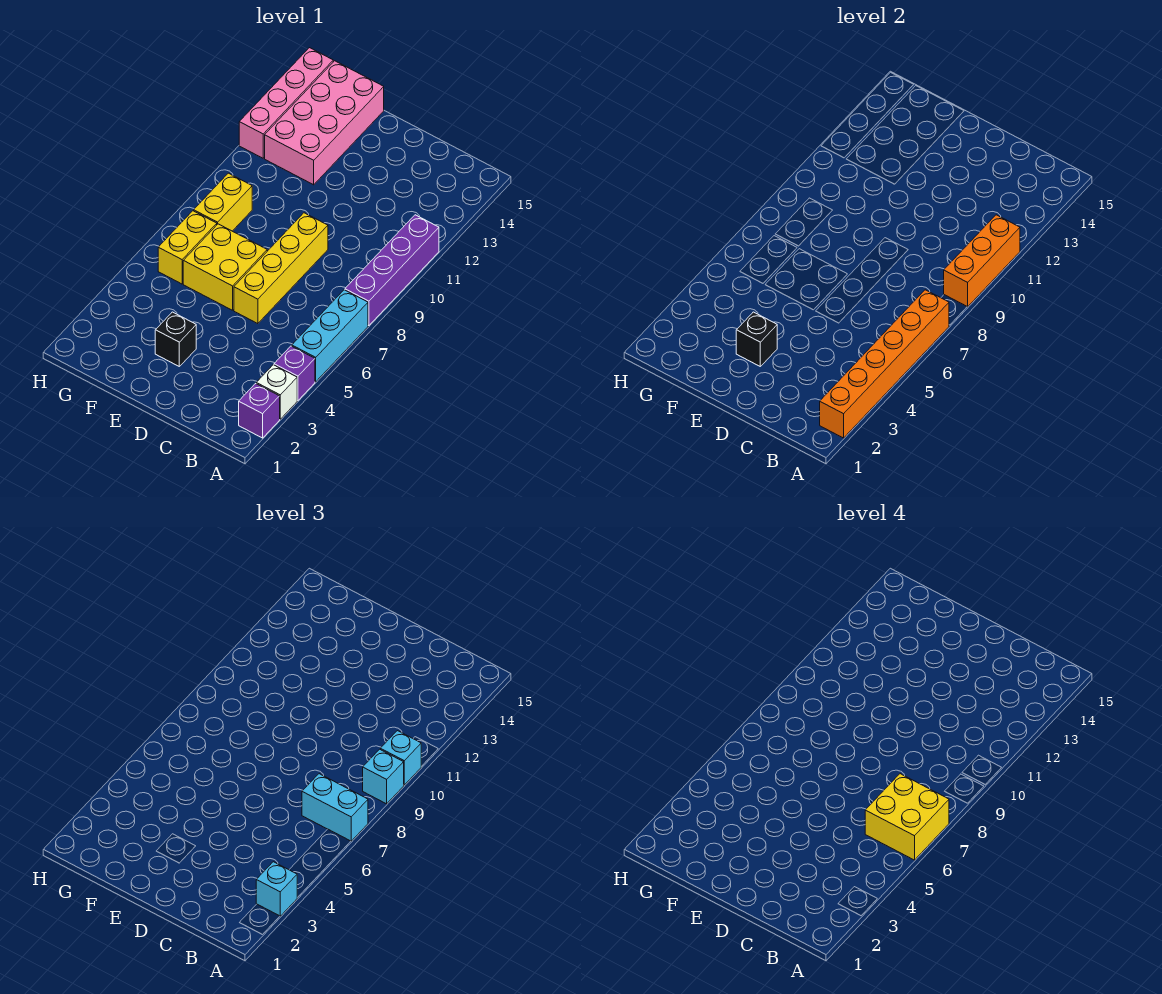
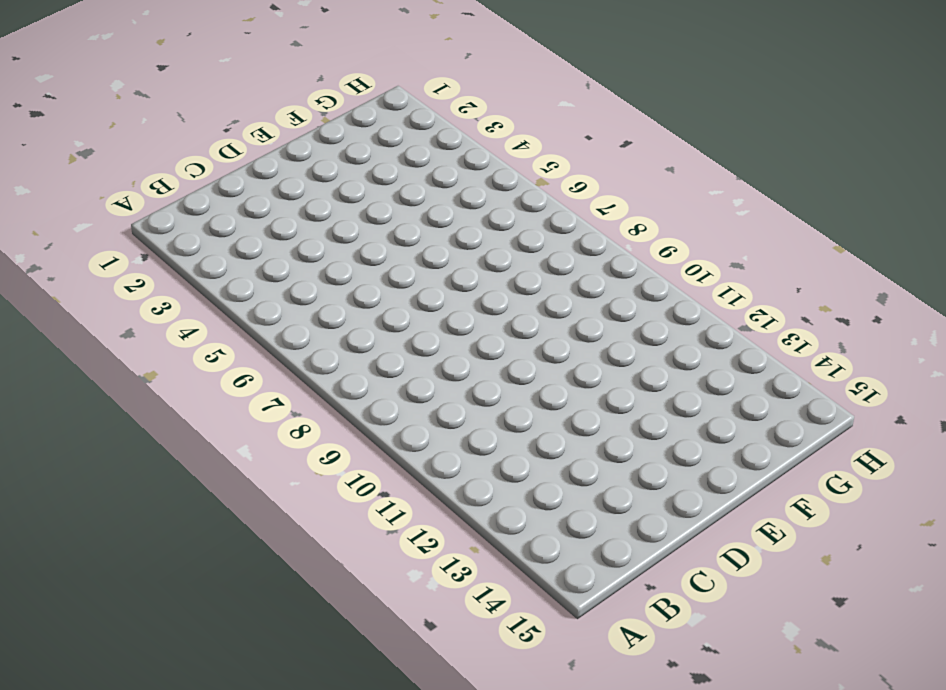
none -> purple 1x1 brick [239,384,280,438]
none -> white 1x1 brick [256,365,297,419]
none -> purple 1x1 brick [274,346,315,400]

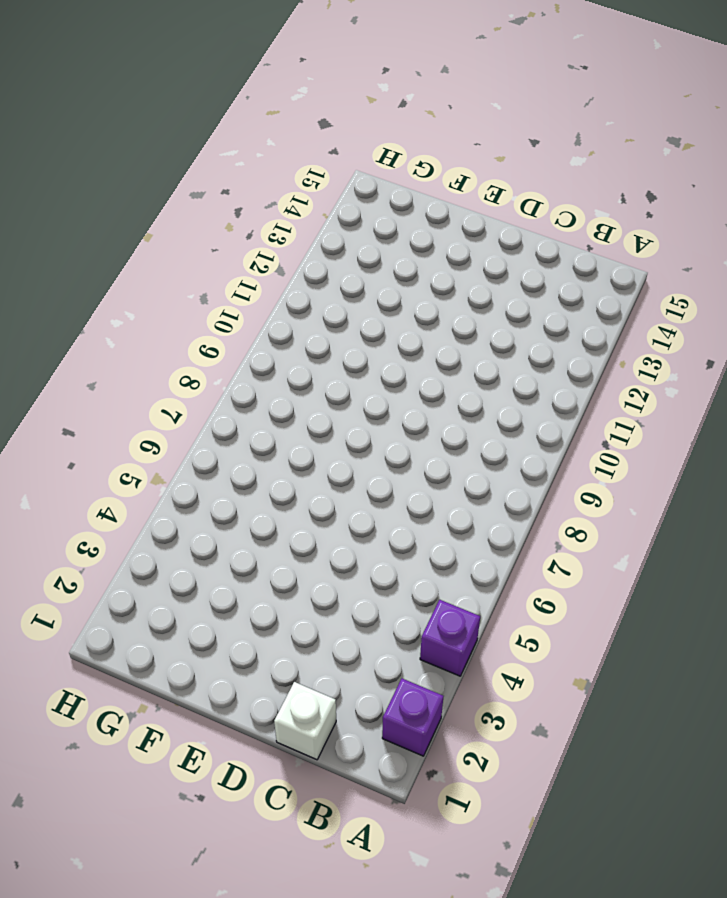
white 1x1 brick [274,682,336,760] -> white 1x1 brick moved to [256,365,297,419]
none -> cyan 1x3 brick [292,290,368,382]
none -> purple 1x4 brick [345,215,439,326]
none -> yellow 1x4 brick [234,213,328,324]

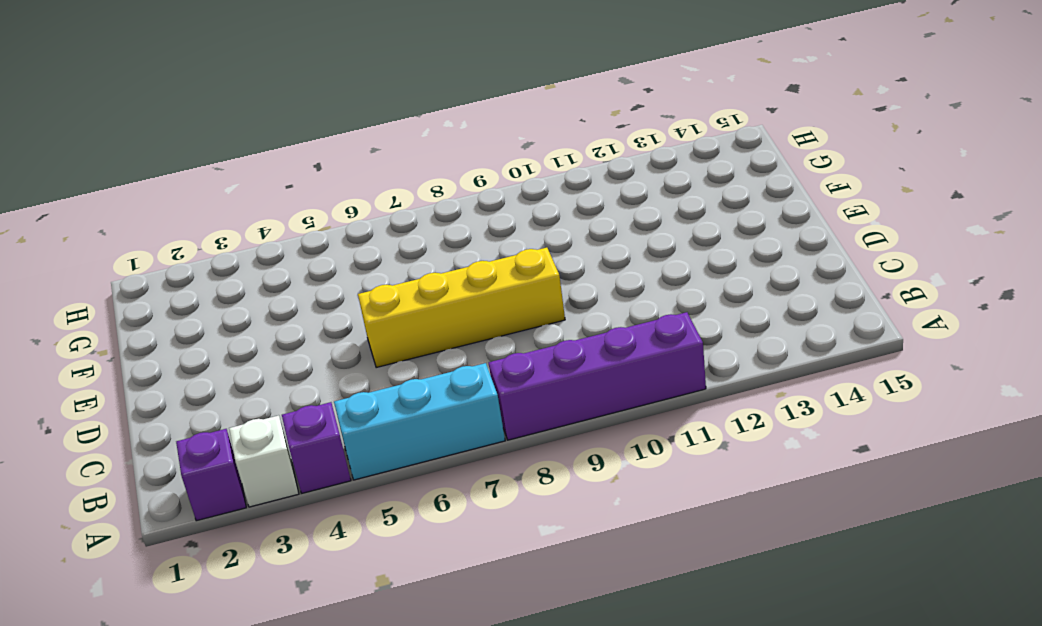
none -> black 1x1 brick [155,312,196,366]
none -> yellow 2x2 brick [183,224,267,310]
none -> pink 2x4 brick [265,61,384,185]

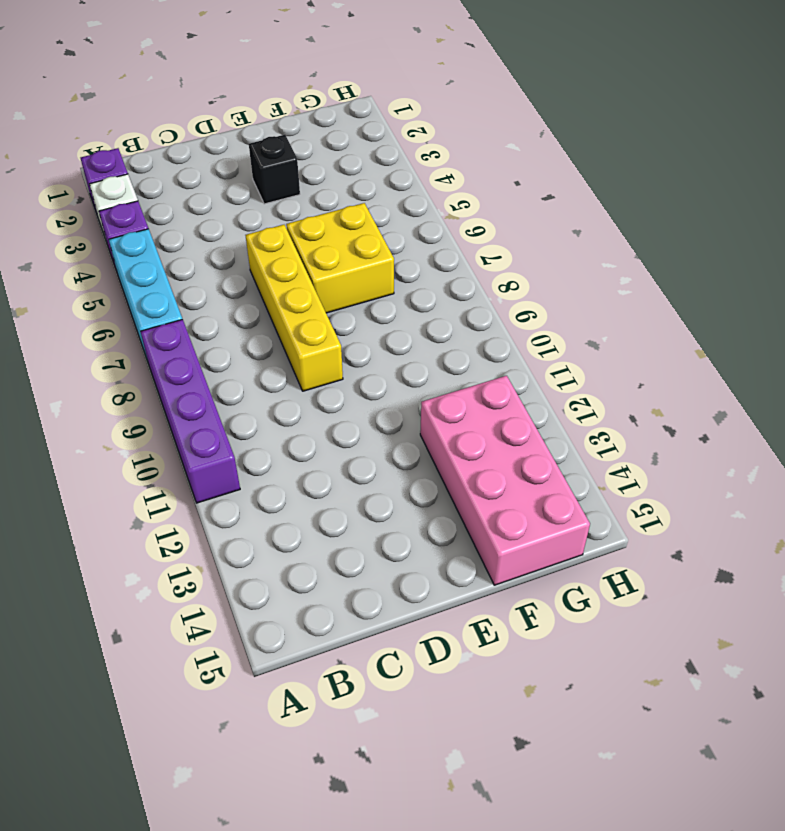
none -> yellow 1x2 brick [158,211,217,284]
none -> yellow 1x2 brick [194,173,252,231]
none -> pink 1x4 brick [239,48,333,158]

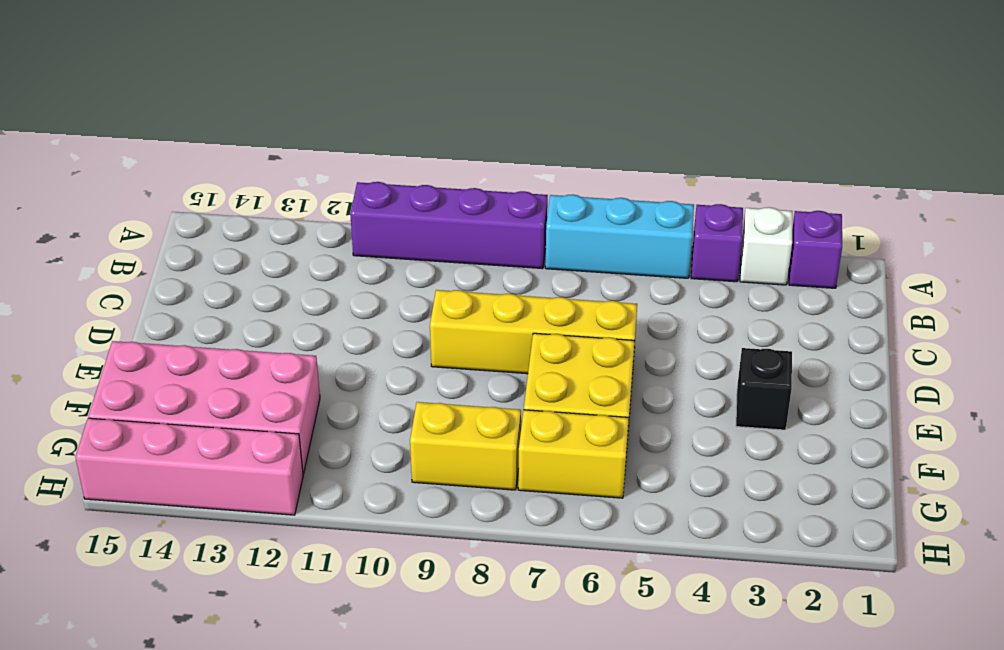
none -> orange 1x6 brick [820,290,949,438]
none -> orange 1x3 brick [944,215,1020,307]
none -> black 1x1 brick [736,312,777,366]

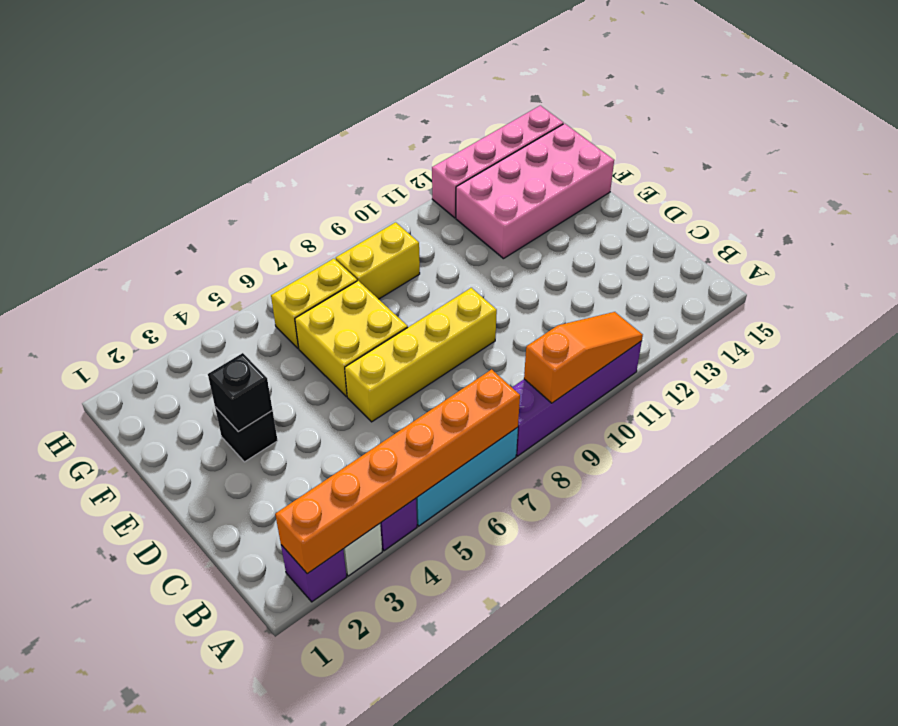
orange 1x3 slope [524,312,643,403] -> orange 1x3 brick [944,215,1020,307]
none -> cyan 1x1 brick [256,862,297,916]
none -> cyan 1x2 brick [302,774,368,841]
none -> cyan 1x1 brick [363,749,404,804]

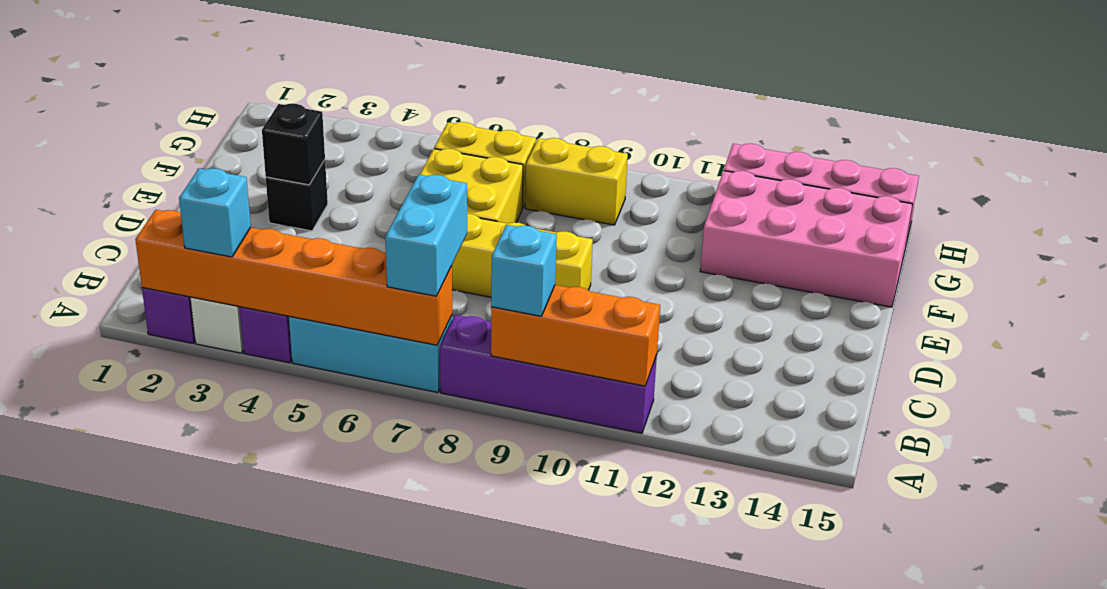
none -> cyan 1x1 brick [380,731,421,785]
none -> yellow 2x2 brick [865,774,949,860]

